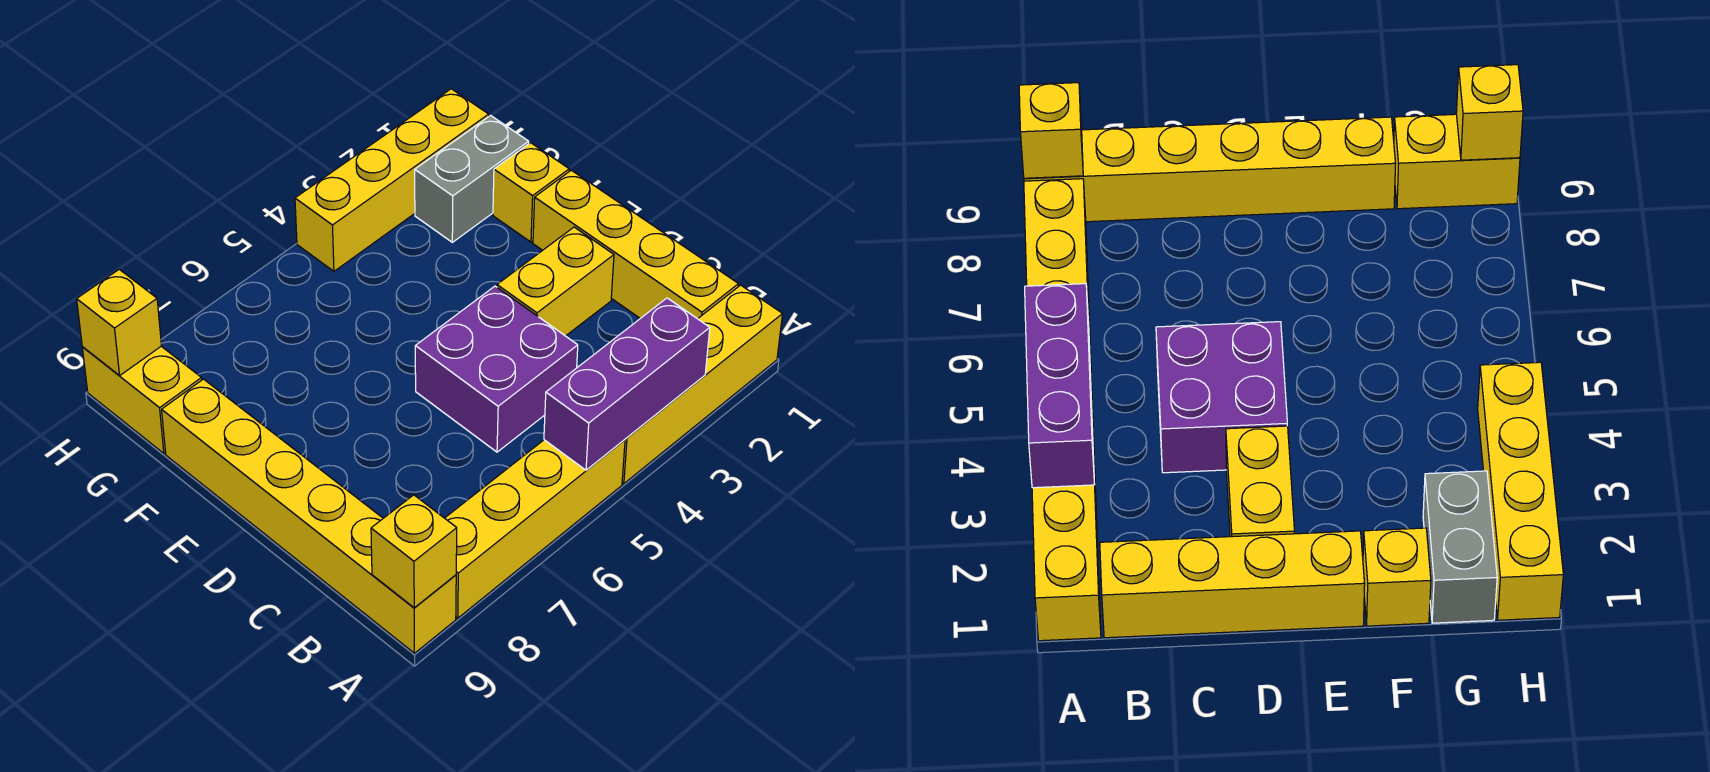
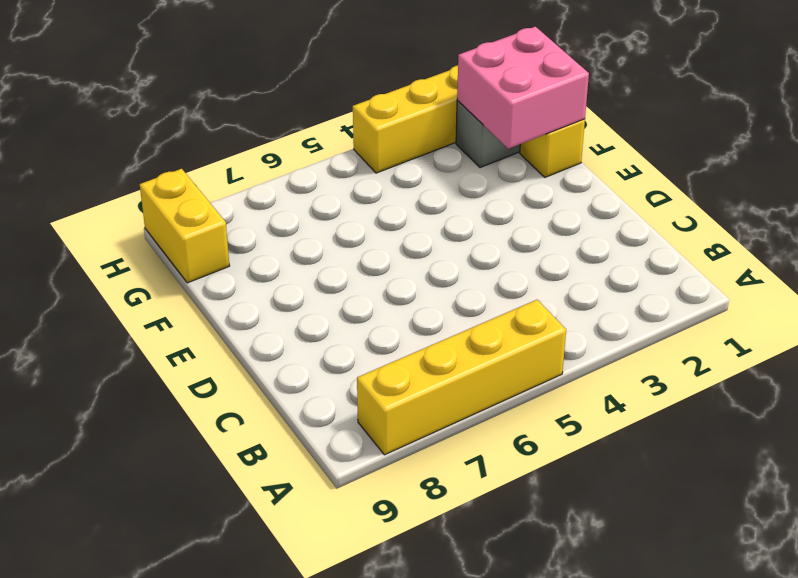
pink 2x2 brick [457,27,589,149] -> none
none -> yellow 1x4 brick [622,285,782,484]
none -> yellow 1x6 brick [162,379,456,653]
none -> yellow 1x4 brick [533,170,738,319]

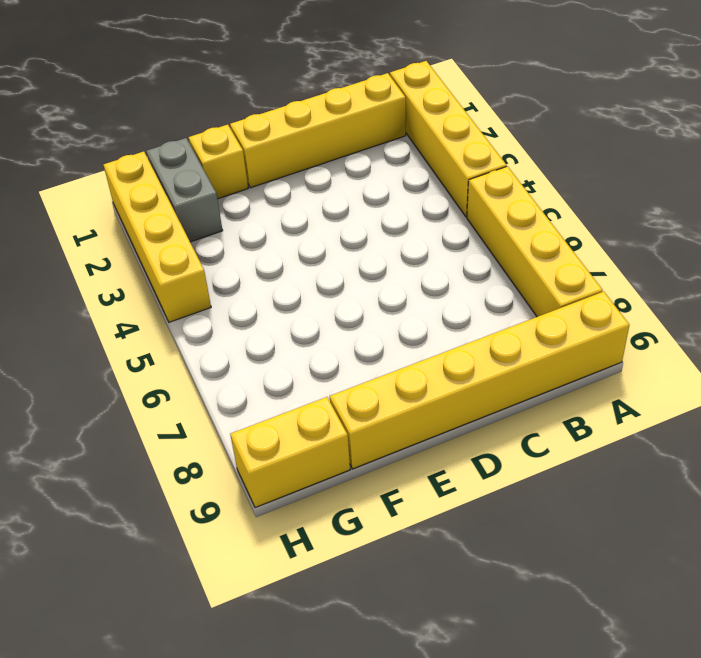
none -> purple 2x2 brick [415,286,578,452]
none -> yellow 1x2 brick [497,227,614,336]
none -> purple 1x3 brick [544,298,710,470]

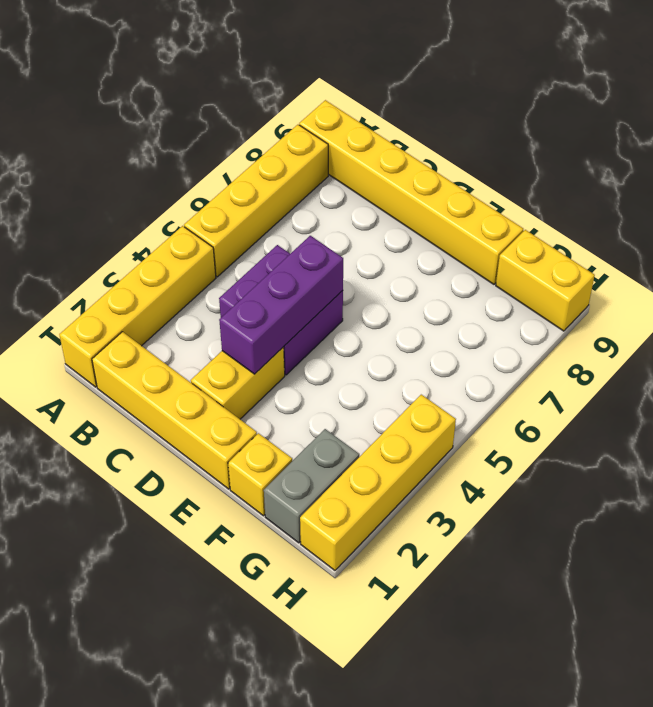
purple 1x3 brick [219,236,343,374] -> purple 1x3 brick moved to [544,298,710,470]
none -> yellow 1x1 brick [371,495,457,608]
none -> yellow 1x1 brick [77,269,161,375]

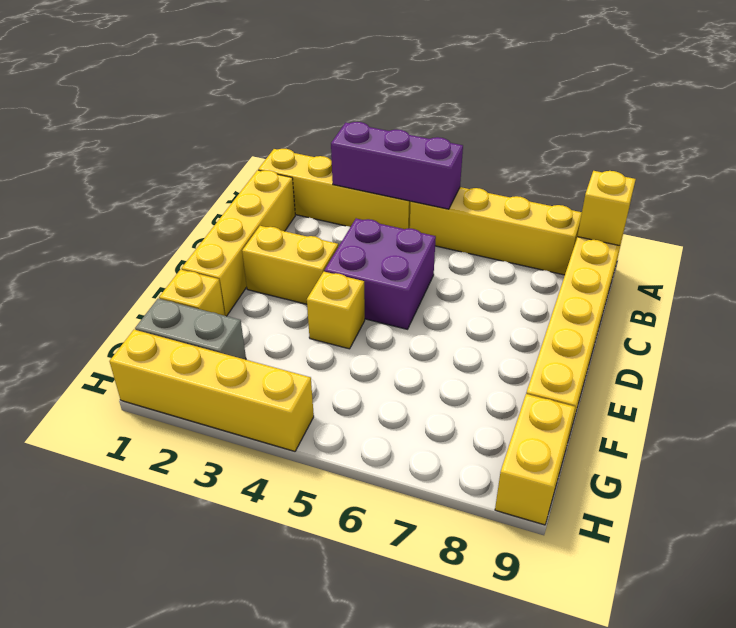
yellow 1x1 brick [307,272,365,349] -> yellow 1x1 brick moved to [77,269,161,375]

